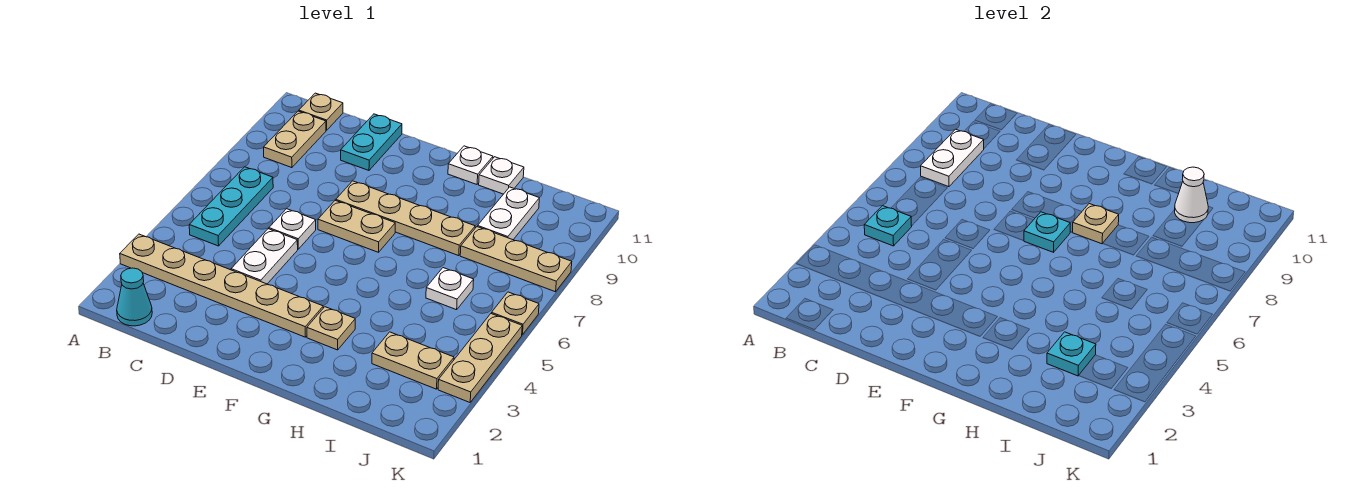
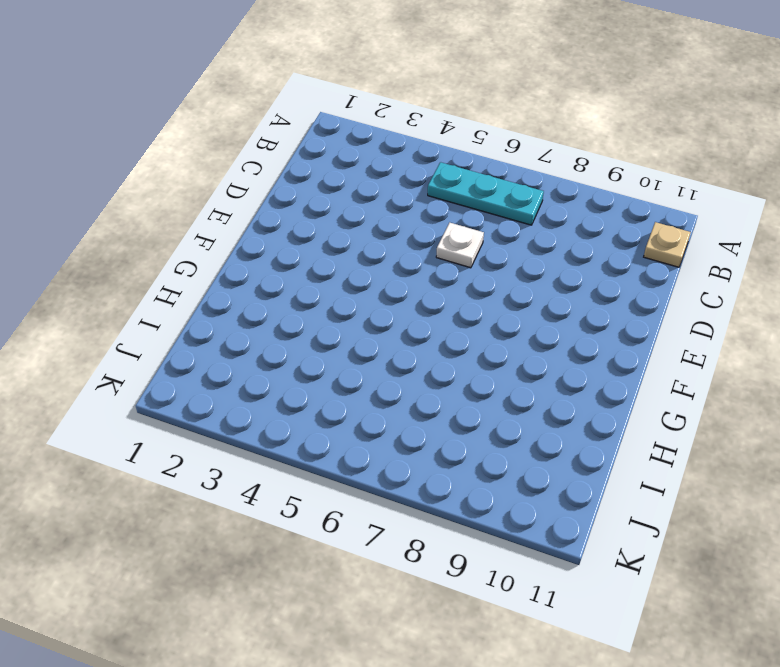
none -> tan 1x6 plate [120,234,323,337]
none -> cyan 1x1 cone [117,268,152,326]
none -> tan 1x2 plate [264,111,326,168]

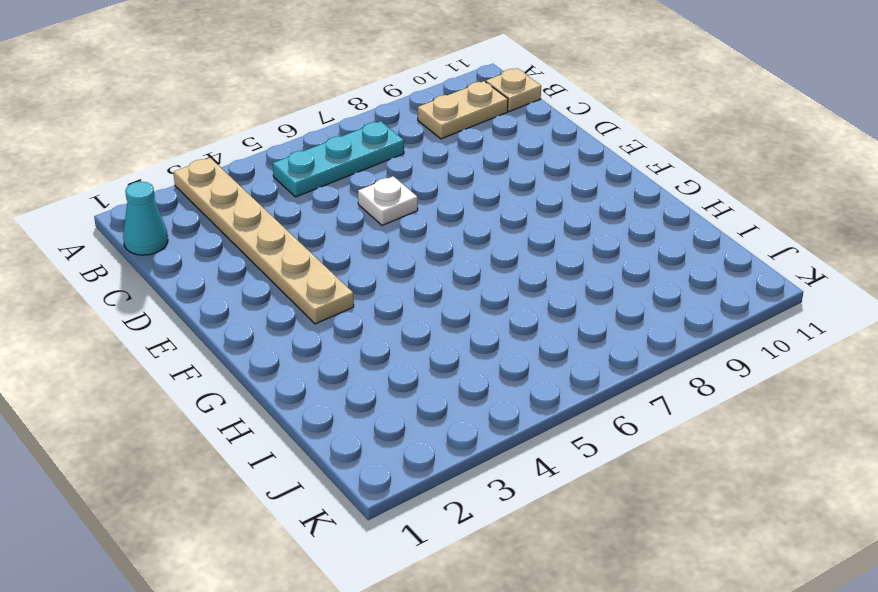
none -> white 1x2 plate [231,229,298,284]
none -> cyan 1x2 plate [341,114,402,170]
none -> tan 1x2 plate [318,201,395,252]

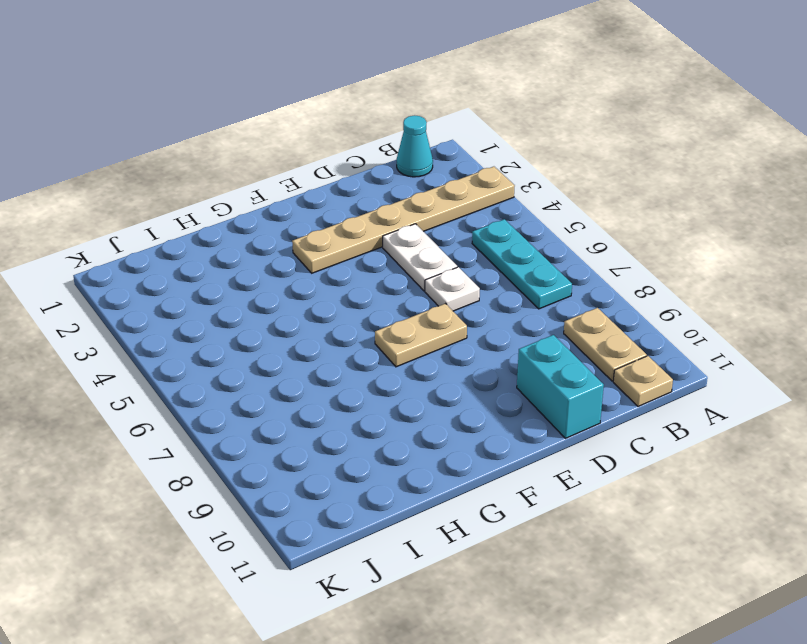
cyan 1x2 brick [517,335,604,438] -> cyan 1x2 plate [341,114,402,170]
none -> tan 1x4 plate [336,181,475,256]
none -> tan 1x1 plate [307,307,355,350]
none -> white 1x1 plate [448,146,493,184]

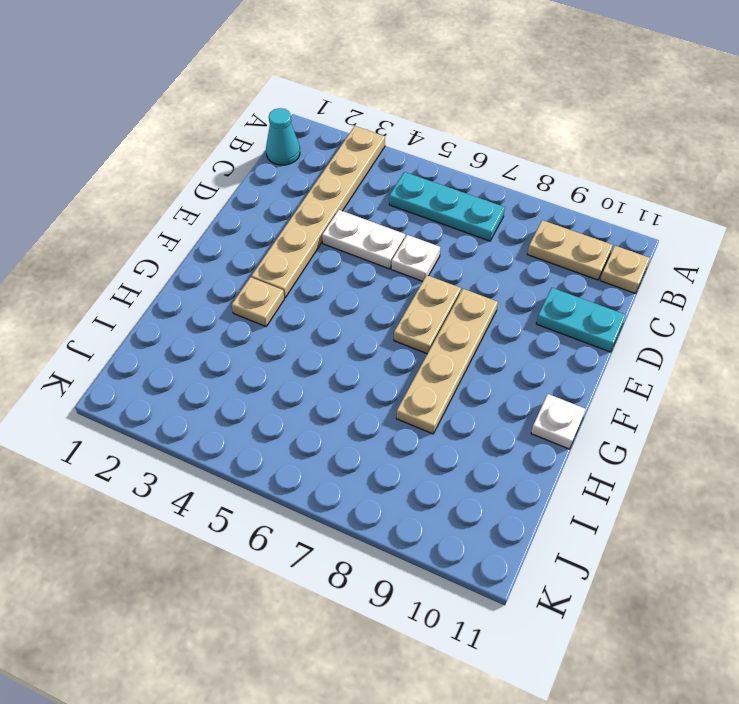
none -> white 1x1 plate [479,157,524,194]
none -> tan 1x2 plate [372,332,454,389]
none -> white 1x1 plate [426,268,474,310]

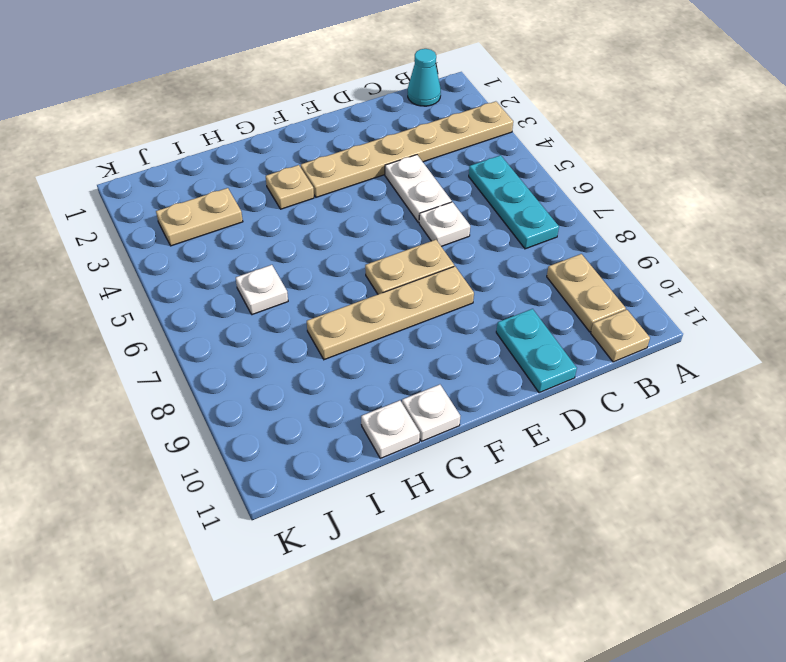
none -> tan 1x3 plate [460,227,572,292]
none -> white 1x2 plate [478,187,539,240]
none -> tan 1x3 plate [438,314,522,402]

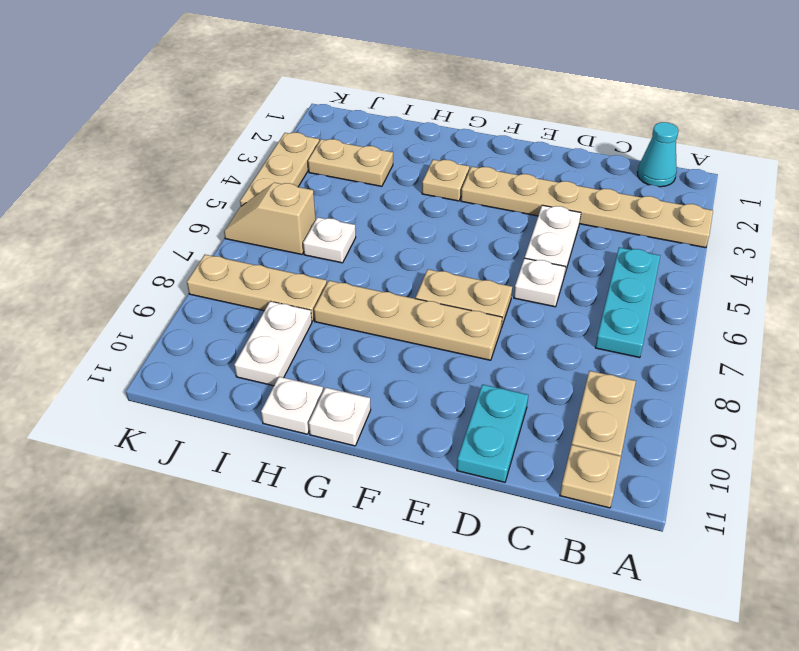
tan 1x2 slope [224,183,316,254] -> tan 1x1 plate [492,292,539,335]
none -> cyan 1x1 plate [864,206,912,246]
none -> white 1x2 plate [921,129,984,187]
none -> cyan 1x1 plate [1024,212,1070,252]

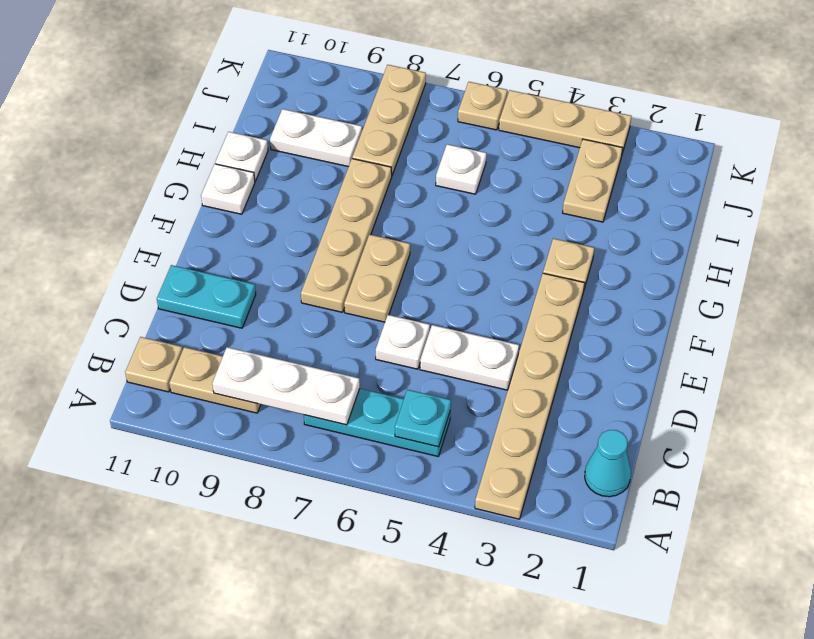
white 1x3 plate [212,347,360,425] -> white 1x2 plate [921,129,984,187]
none -> cyan 1x1 plate [1024,212,1070,252]
none -> tan 1x1 plate [1072,204,1119,244]
none -> cyan 1x1 plate [1047,332,1096,376]

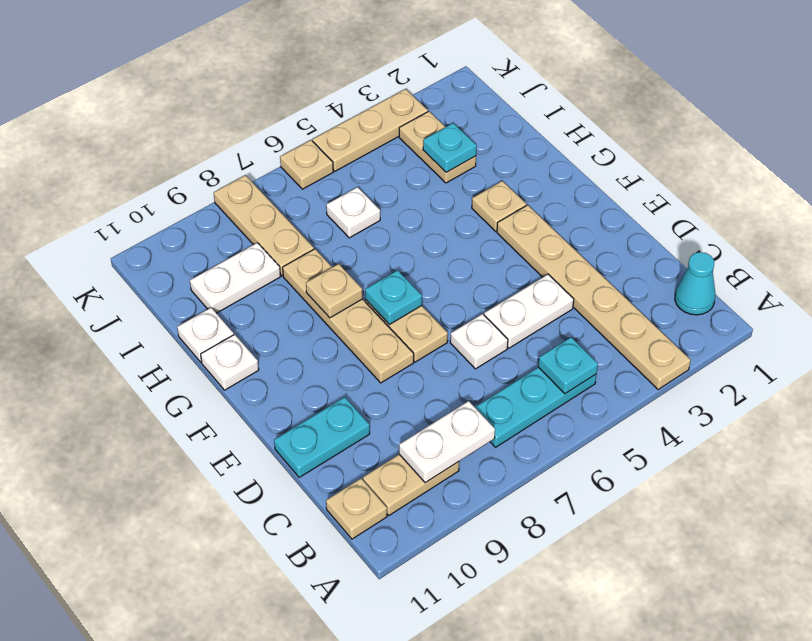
none -> white 1x1 cone [1175,167,1208,223]

